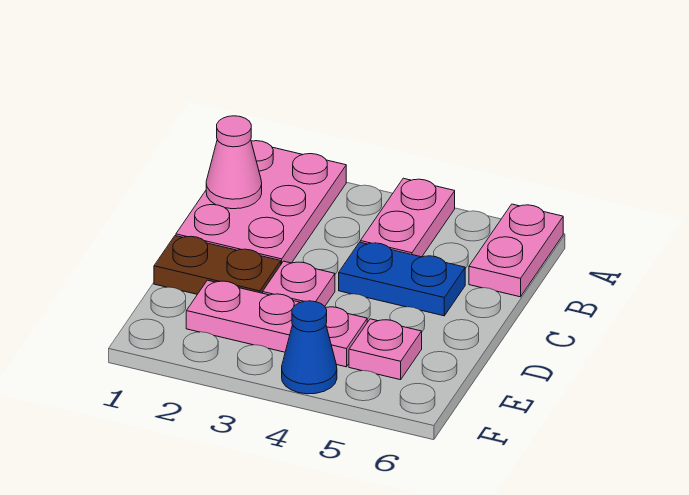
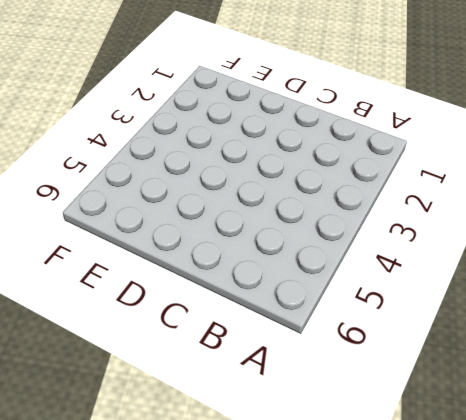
none -> pink 2x3 plate [176,141,346,264]
none -> pink 1x2 plate [360,178,455,257]

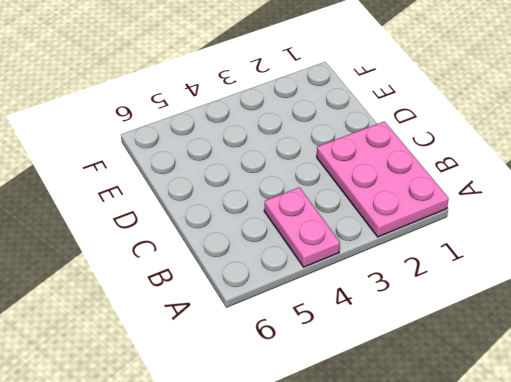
none -> pink 1x2 plate [469,204,563,297]
none -> blue 1x2 plate [339,242,465,316]

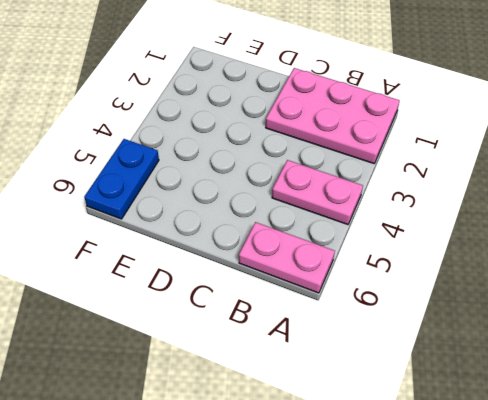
blue 1x2 plate [84,139,159,219] -> blue 1x2 plate moved to [339,242,465,316]
none -> brown 1x2 plate [154,236,281,294]
none -> pink 1x1 plate [263,261,335,306]

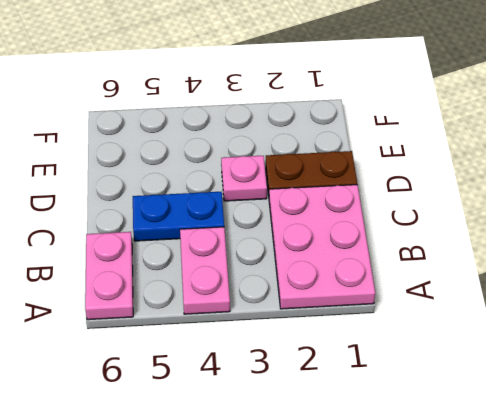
none -> pink 1x3 plate [186,280,367,367]
none -> pink 1x1 plate [349,319,422,380]

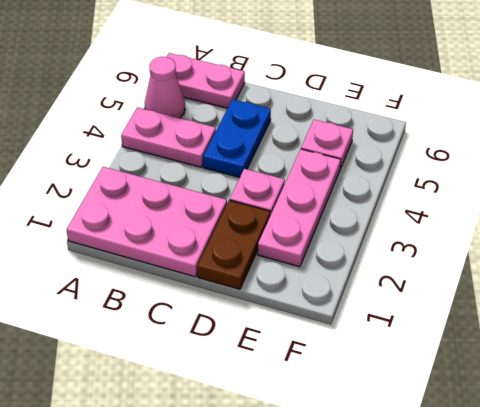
pink 1x1 cone [145,57,185,118] -> pink 1x1 cone moved to [206,116,262,209]
none -> blue 1x1 cone [282,301,337,394]

